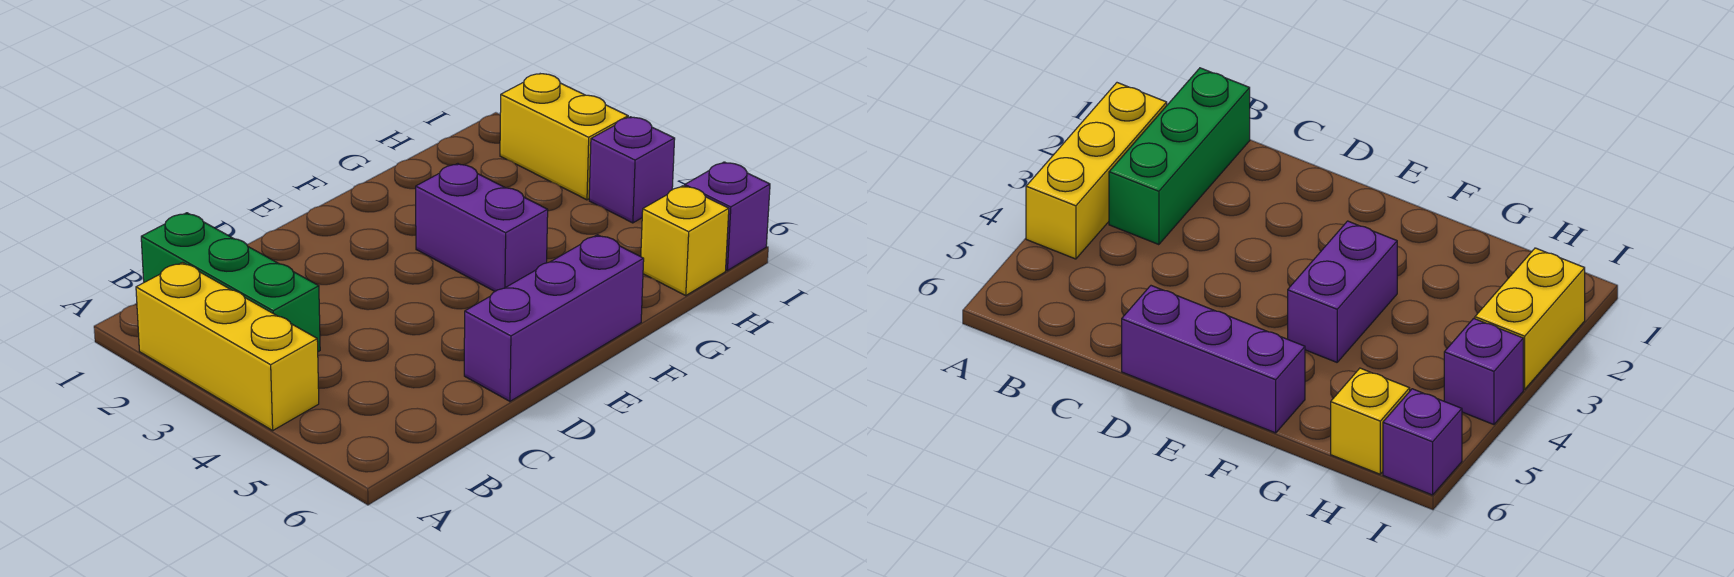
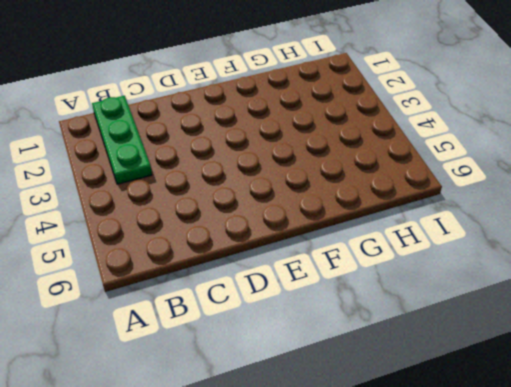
green 1x3 plate [92,96,152,184] -> green 1x3 brick [141,213,320,352]
none -> yellow 1x3 brick [136,262,319,431]
none -> purple 1x3 brick [464,235,644,401]

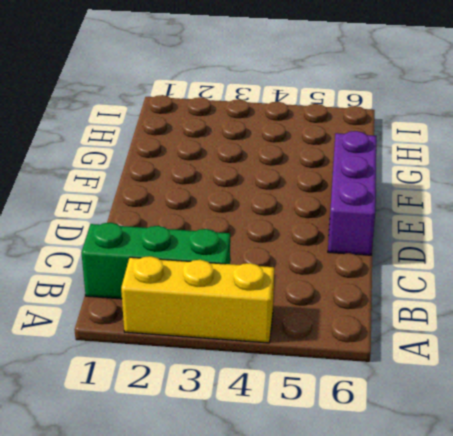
none -> purple 1x2 brick [416,164,548,291]
none -> yellow 1x1 brick [641,186,729,295]

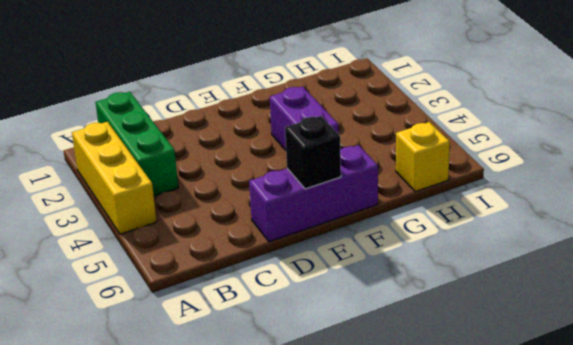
black 1x1 brick [285,116,341,189] -> none
none -> yellow 1x2 brick [500,74,628,200]
none -> purple 1x1 brick [589,117,675,223]

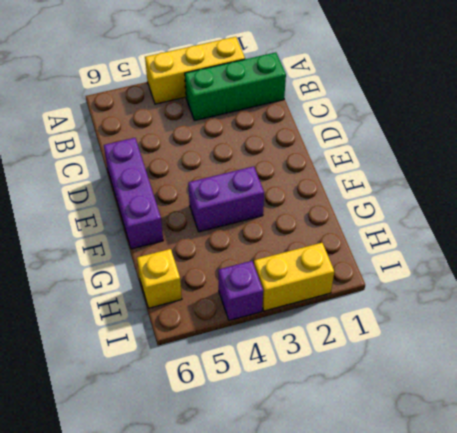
none -> purple 1x1 brick [685,162,770,270]

